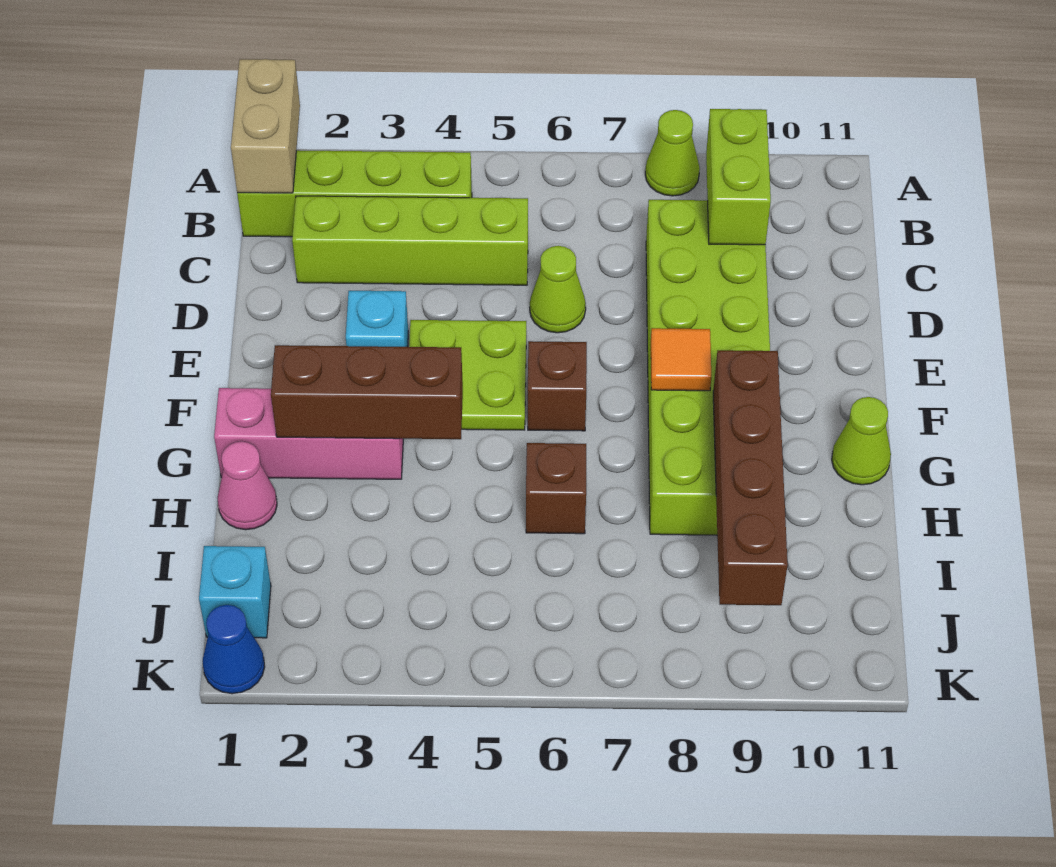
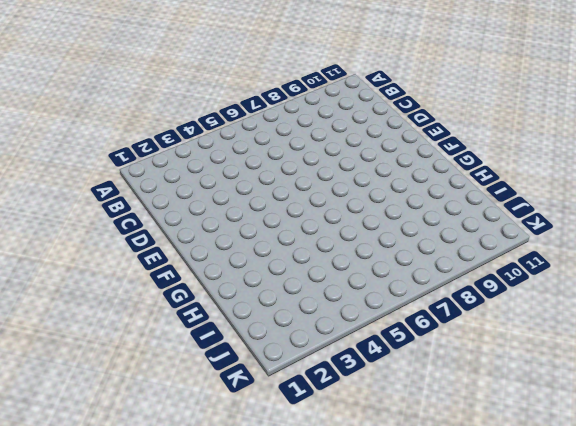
none -> lime 1x1 cone [645,110,700,196]
none -> lime 1x4 brick [237,150,472,237]
none -> lime 1x4 brick [292,196,528,285]

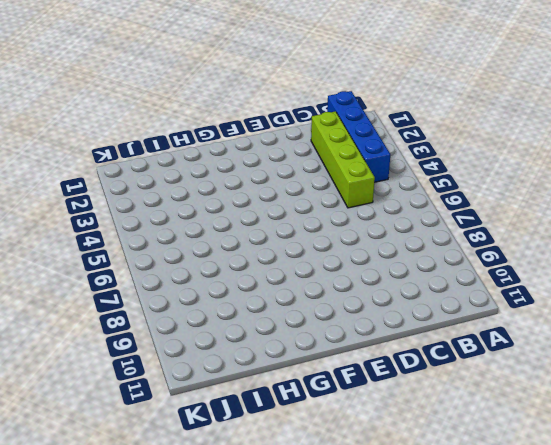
blue 1x4 brick [327,91,390,182] -> lime 1x4 brick [237,150,472,237]
none -> lime 1x1 cone [645,110,700,196]
none -> lime 2x6 brick [646,200,770,535]
none -> lime 1x1 cone [530,246,586,333]

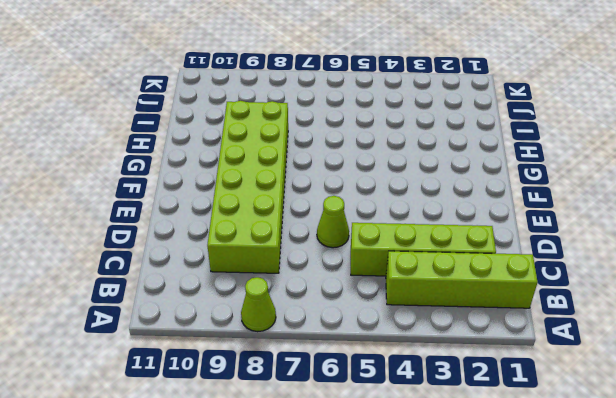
none -> cyan 1x1 brick [346,291,408,347]
none -> lime 2x2 plate [409,320,526,430]
none -> brown 1x1 brick [528,341,587,431]

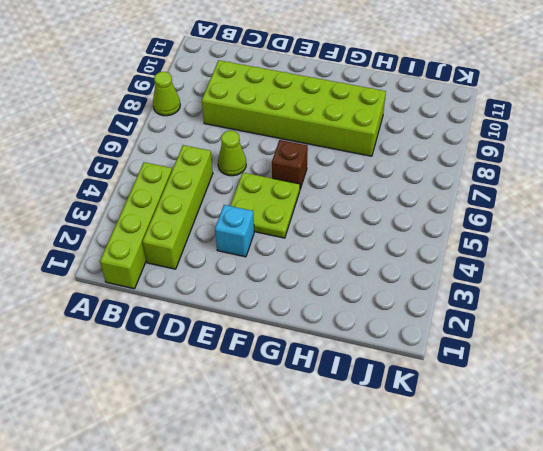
none -> pink 1x3 brick [214,388,403,479]
none -> lime 1x1 cone [832,397,891,485]
none -> pink 1x1 cone [218,441,277,530]

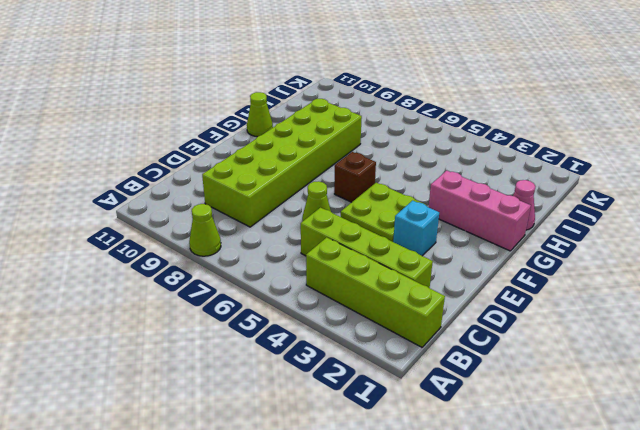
none -> brown 1x1 brick [526,443,586,534]
none -> cyan 1x1 brick [199,546,271,638]
none -> blue 1x1 cone [203,605,265,694]

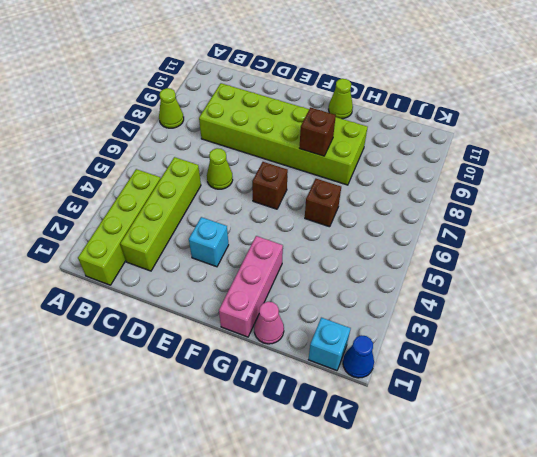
brown 1x1 brick [299,108,336,156] -> none
none -> lime 2x2 plate [409,320,526,430]
none -> tan 1x2 brick [231,59,300,193]
none -> lime 1x2 brick [706,109,771,245]

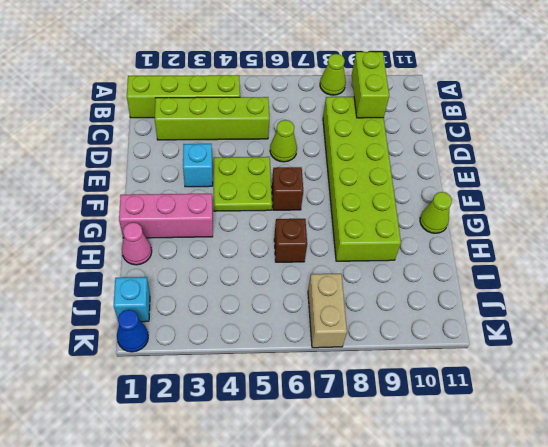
tan 1x2 brick [308,274,347,348] -> tan 1x2 brick moved to [231,59,300,193]
none -> orange 1x1 tile [651,328,711,391]
none -> brown 1x3 brick [271,345,463,439]
none -> brown 1x4 brick [713,350,788,605]

